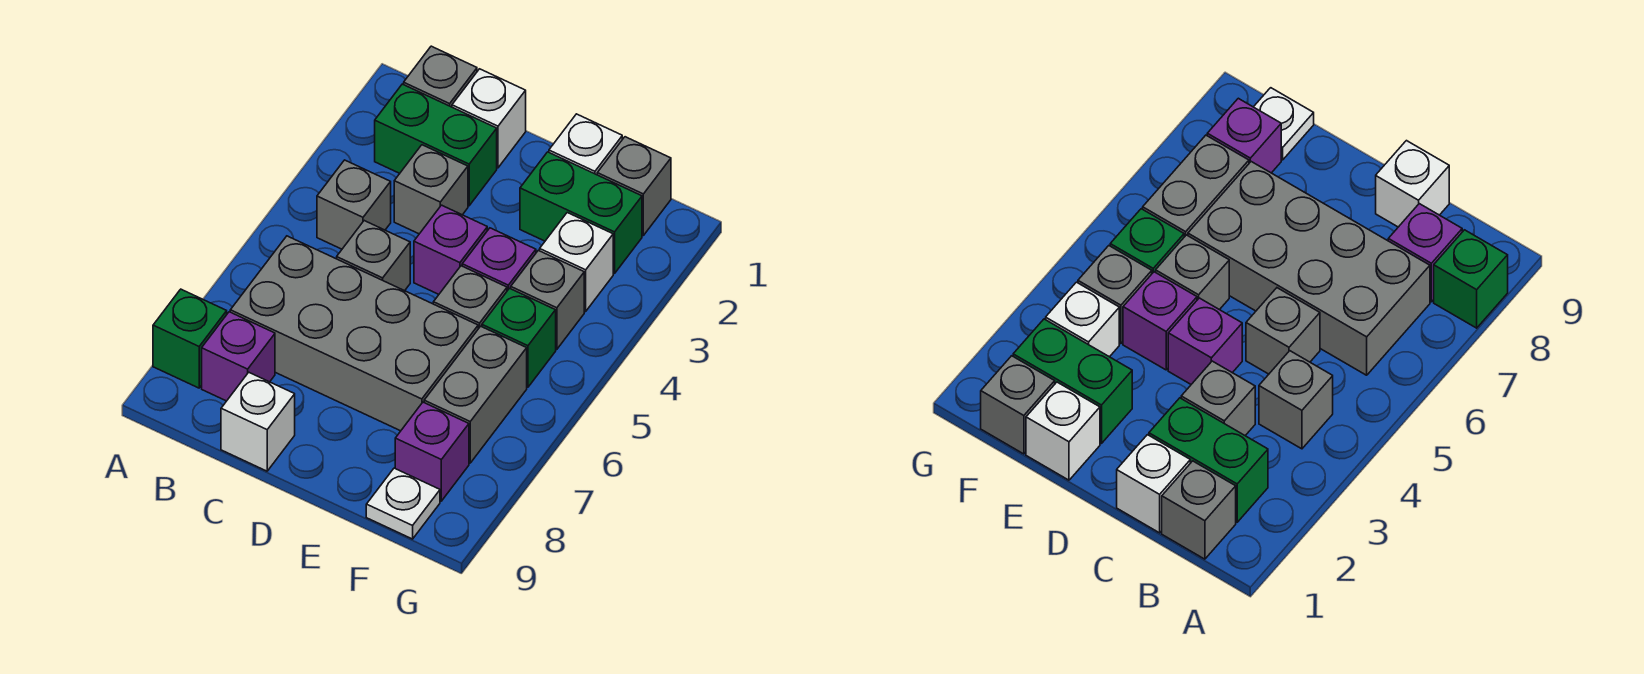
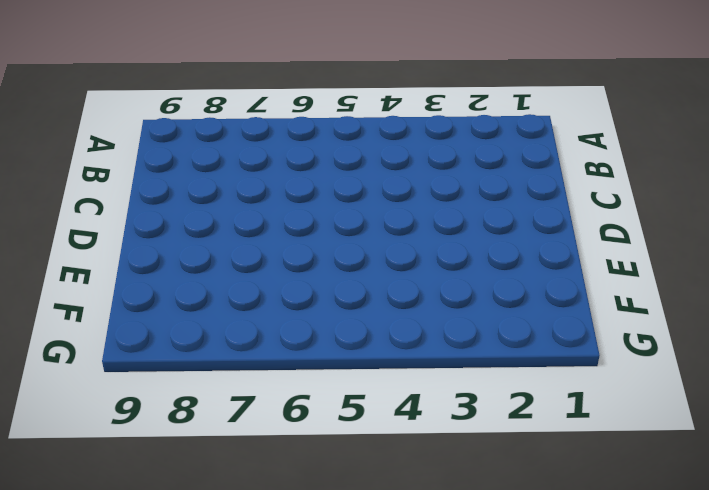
none -> green 1x1 brick [153,289,227,388]
none -> grey 1x1 brick [404,46,477,107]
none -> green 1x2 brick [375,84,497,206]

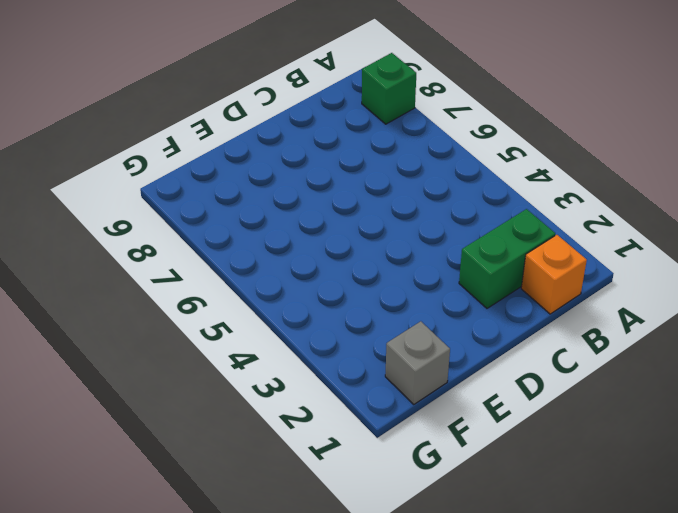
orange 1x1 brick [521,235,587,314] -> grey 1x1 brick [404,46,477,107]
none -> grey 1x1 brick [317,160,391,249]
none -> grey 2x4 brick [230,236,478,431]
none -> purple 1x1 brick [202,312,275,401]

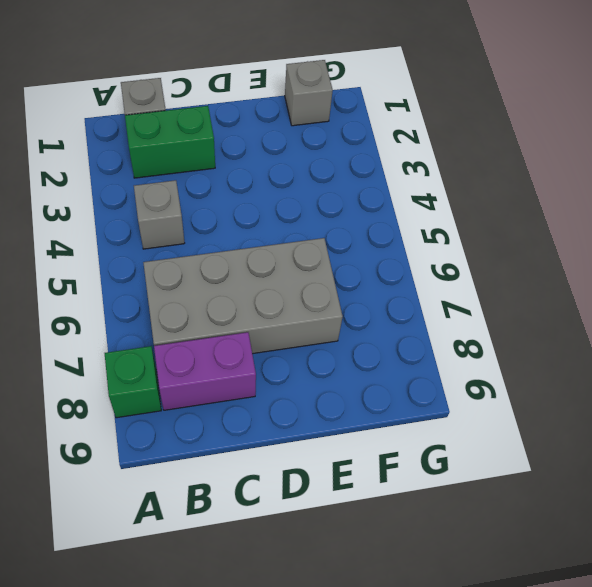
purple 1x2 brick [154,332,256,410] -> purple 1x1 brick [202,312,275,401]
none -> white 1x1 brick [452,69,526,168]
none -> grey 1x1 brick [394,145,468,234]
none -> grey 1x1 brick [337,221,410,291]

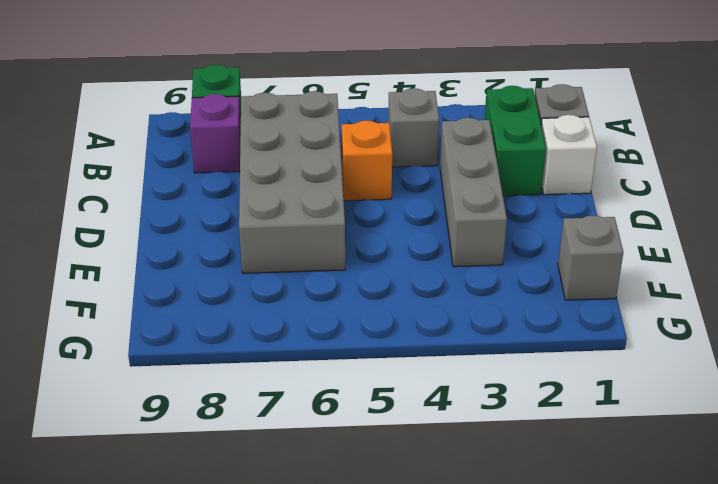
grey 1x3 brick [440,118,507,267] -> grey 1x1 brick [394,145,468,234]
orange 1x1 brick [342,121,392,201] -> grey 1x1 brick [337,221,410,291]
none -> white 1x1 brick [221,372,295,471]
none -> purple 1x1 brick [414,205,487,294]
none -> white 1x1 brick [549,114,622,175]

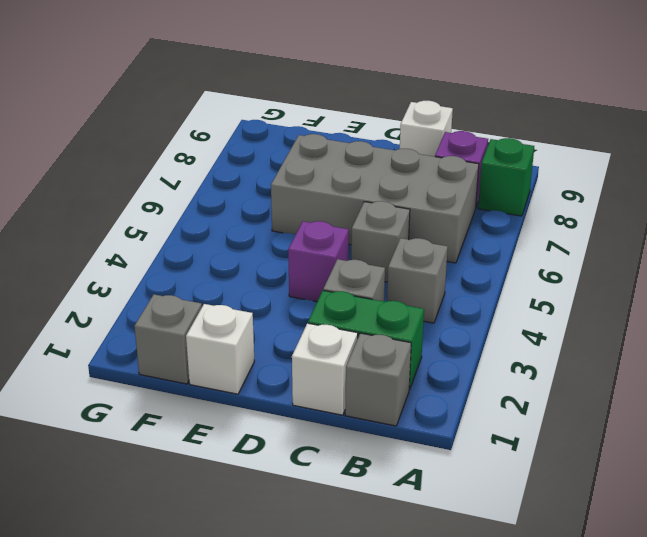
none -> green 1x2 brick [520,152,642,274]
none -> purple 1x1 brick [462,228,536,291]
none -> grey 1x1 brick [433,266,507,329]

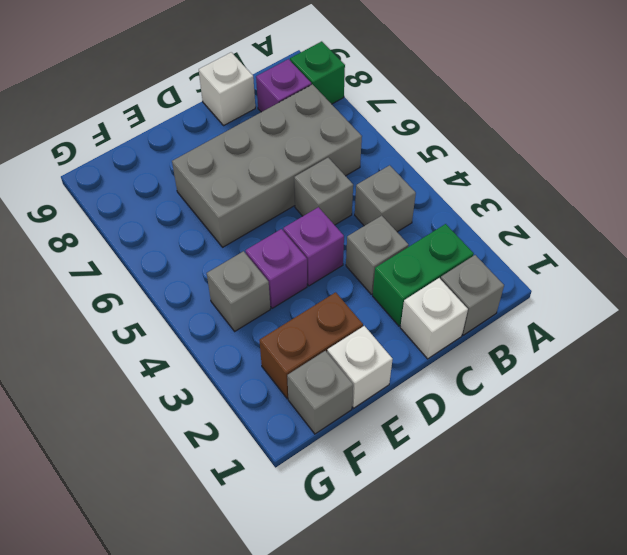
brown 1x2 brick [259,292,363,399] -> green 1x2 brick [520,152,642,274]
none -> grey 1x1 brick [433,266,507,329]
none -> white 1x1 brick [540,213,613,311]
none -> green 1x1 brick [482,288,556,387]

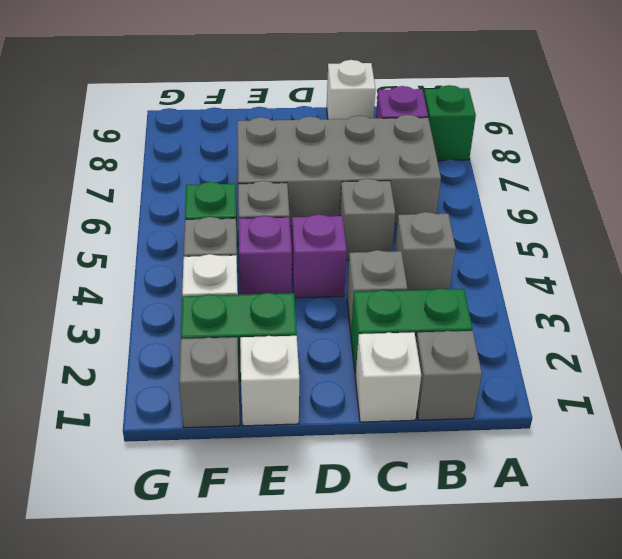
none -> grey 1x2 brick [424,326,527,463]
none -> purple 1x1 brick [395,402,469,501]
none -> white 1x1 plate [366,468,440,539]

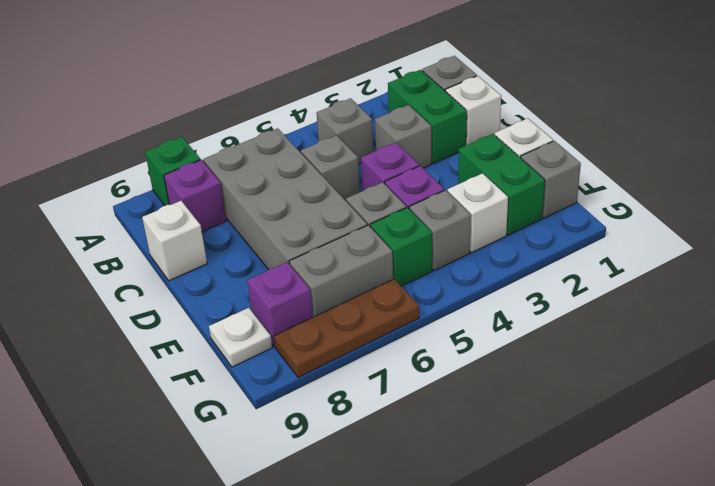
brown 1x3 plate [274,279,419,377] -> none

